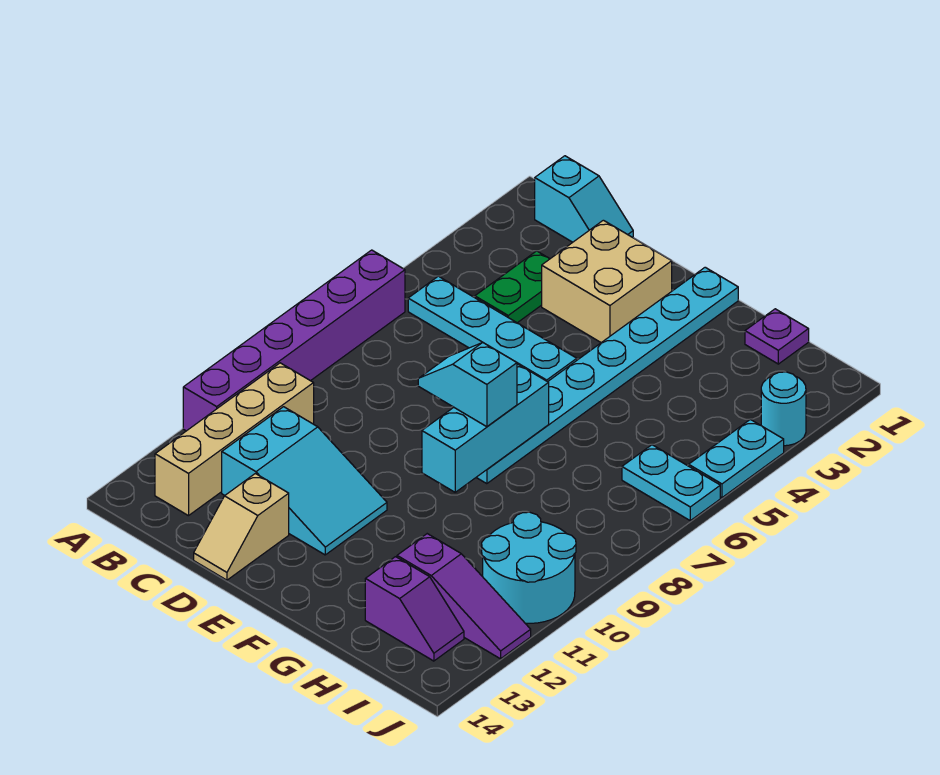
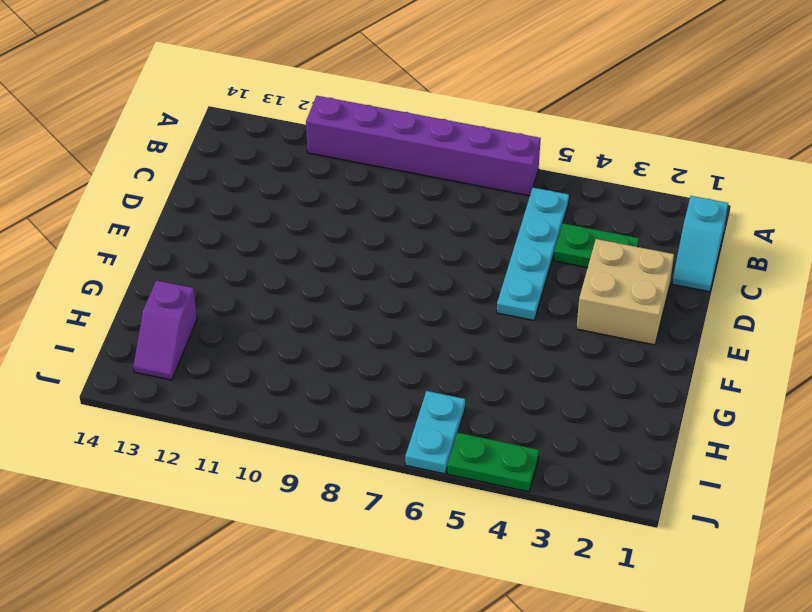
green 1x2 plate [447,433,539,492] -> cyan 1x2 plate [689,419,784,498]
none -> tan 1x4 brick [155,363,314,516]
none -> cyan 2x3 slope [222,407,387,555]
none -> tan 1x2 slope [194,474,289,580]

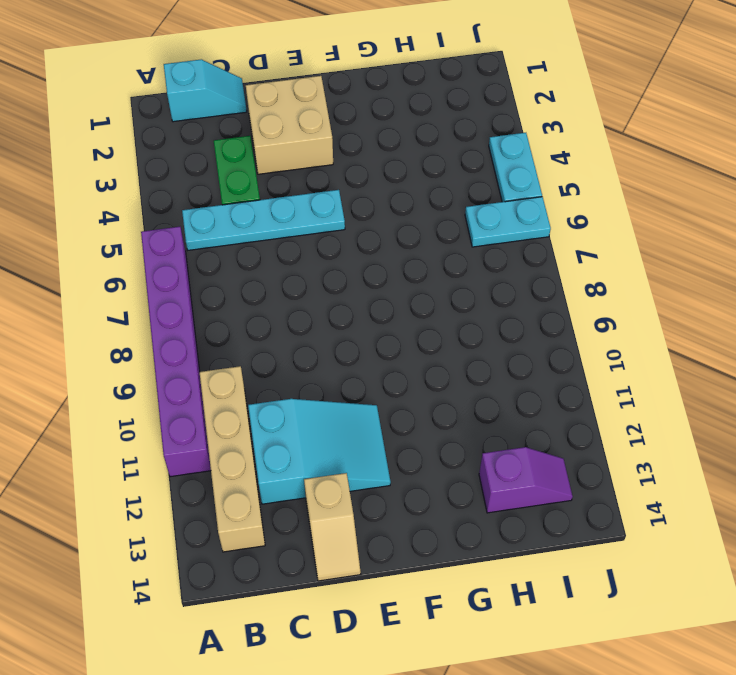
none -> cyan 1x8 plate [476,267,738,484]
none -> purple 1x1 plate [745,309,809,364]
none -> purple 1x3 slope [397,534,531,659]

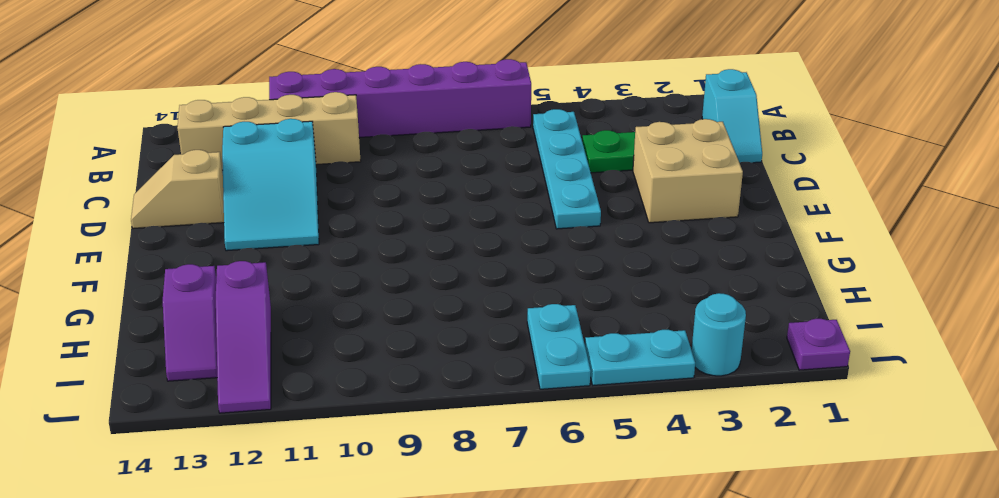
purple 1x1 plate [787,319,850,370] -> purple 1x1 plate moved to [745,309,809,364]
none -> cyan 1x8 plate [476,267,738,484]
none -> cyan 2x2 round brick [482,512,576,623]
none -> cyan 1x3 brick [422,364,549,492]

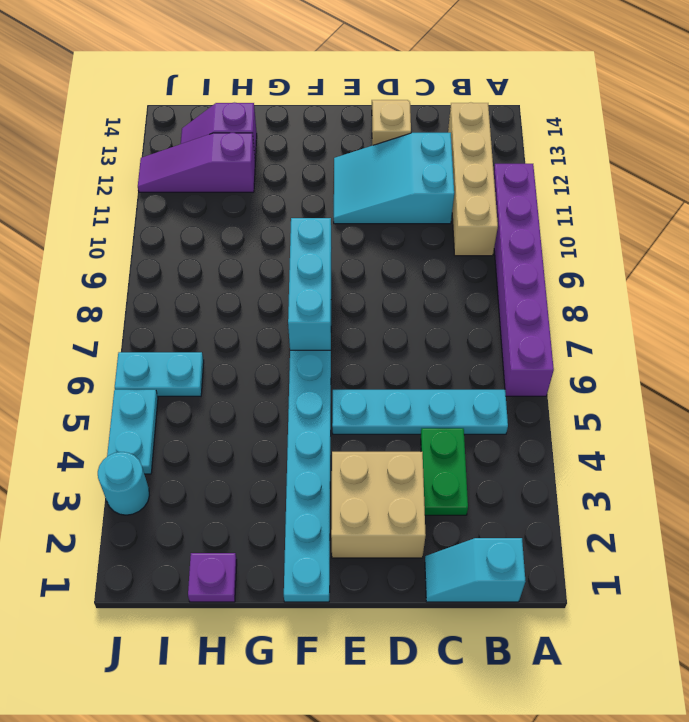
none -> cyan 2x2 round brick [482,512,576,623]
none -> cyan 1x2 slope [418,342,517,427]

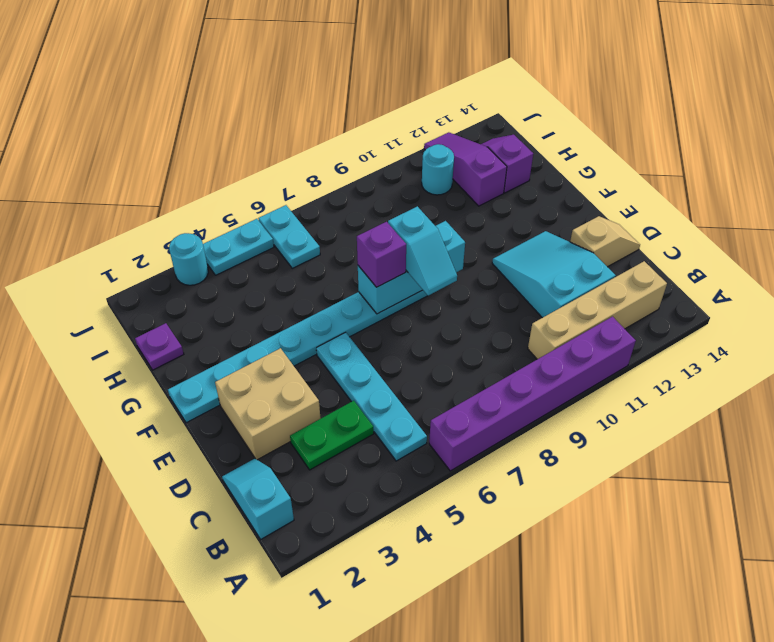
purple 1x1 brick [357,222,406,287] -> none
cyan 1x1 round brick [422,144,454,195] -> cyan 2x2 round brick [482,512,576,623]

